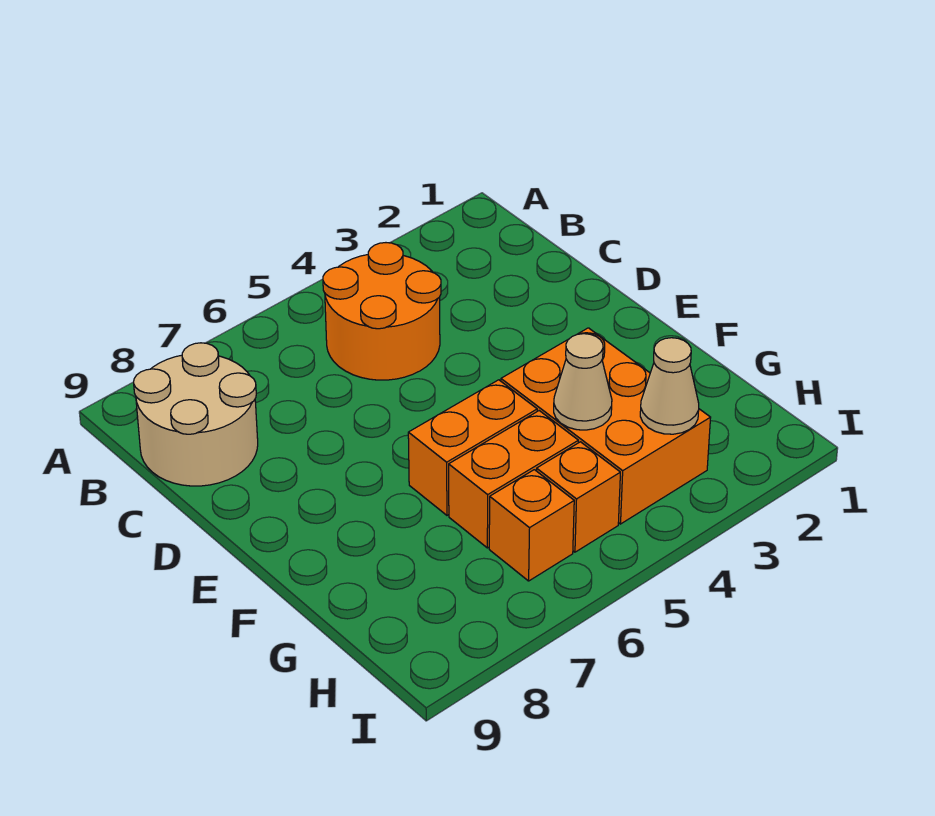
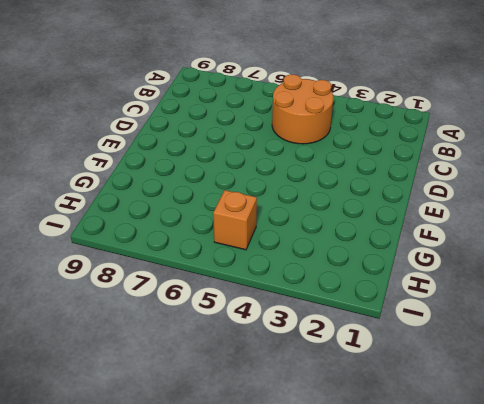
none -> tan 2x2 round brick [134,343,258,486]
none -> orange 2x3 brick [501,328,711,524]

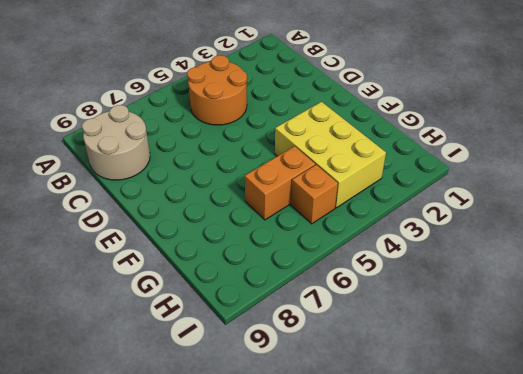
yellow 2x3 brick [275,102,386,208] -> orange 2x3 brick [501,328,711,524]
none -> orange 1x2 brick [408,380,537,515]
none -> orange 1x1 brick [489,470,574,581]

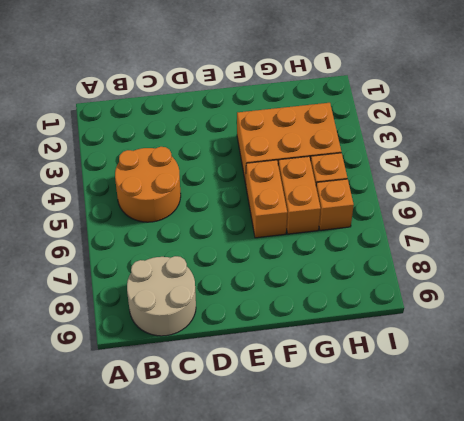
none -> tan 1x1 cone [554,334,612,430]
none -> tan 1x1 cone [640,338,699,434]

